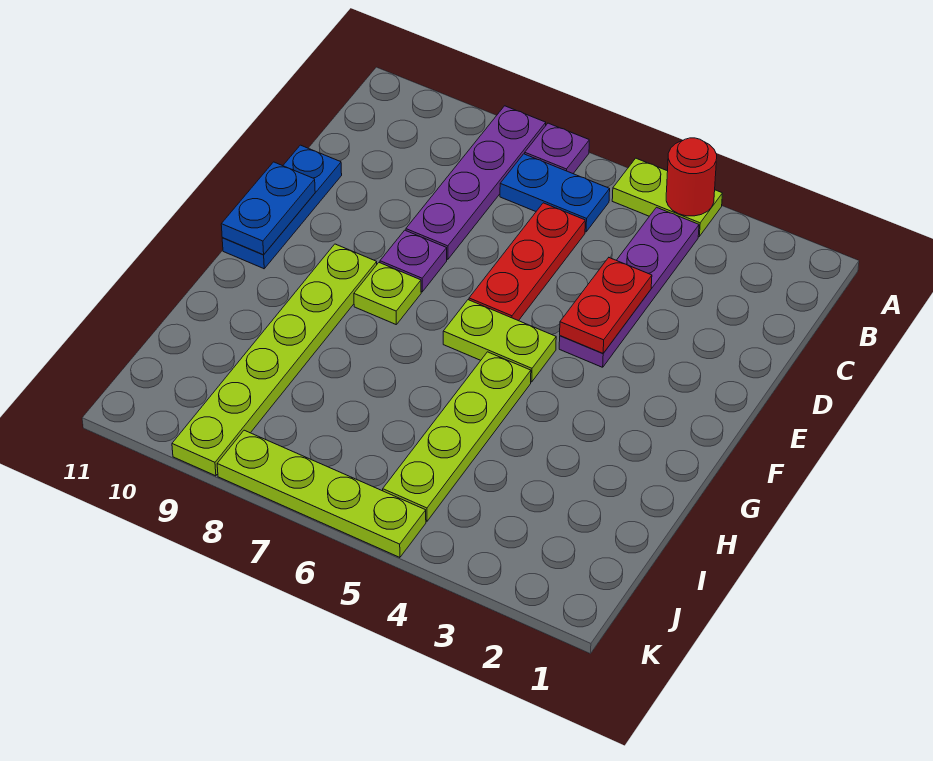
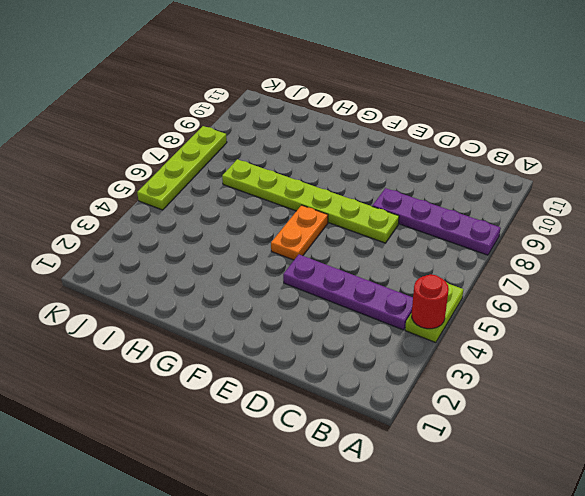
lime 1x6 plate [222,159,399,243] -> lime 1x6 plate moved to [172,244,377,476]
orange 1x2 plate [271,205,328,260] -> lime 1x2 plate [443,300,556,382]
none -> purple 1x1 plate [525,123,589,173]
none -> blue 1x2 plate [500,154,610,232]
none -> red 1x3 plate [469,203,585,321]

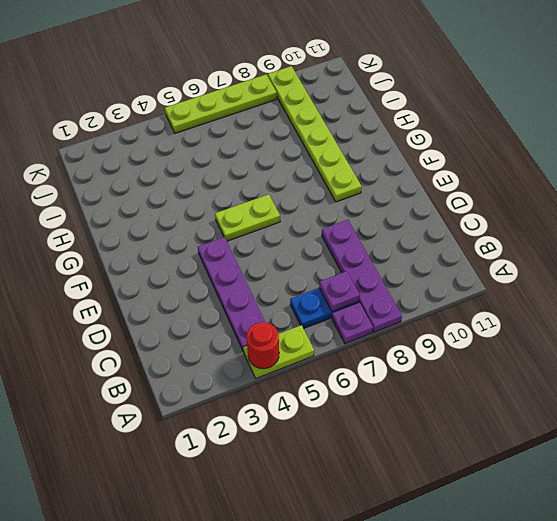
purple 1x1 plate [319,271,360,312] -> purple 1x1 plate moved to [380,230,447,292]
none -> red 1x3 plate [469,203,585,321]
none -> blue 1x3 plate [222,145,342,269]
none -> lime 1x1 plate [354,263,421,325]

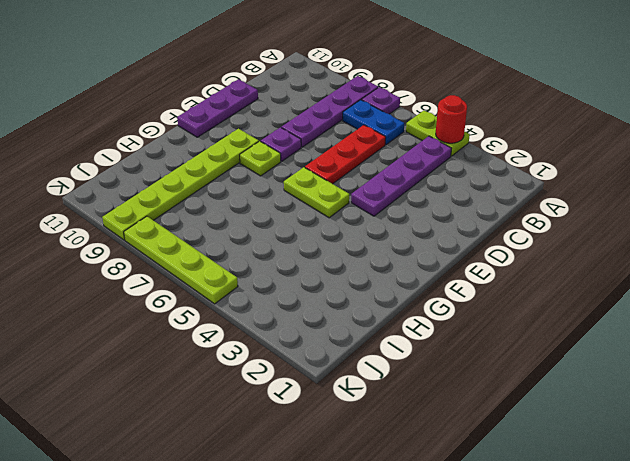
purple 1x3 plate [177,79,258,137] -> blue 1x3 plate [222,145,342,269]
none -> lime 1x4 plate [383,352,531,521]
none -> red 1x2 plate [560,258,652,353]
none -> blue 1x2 plate [221,162,315,255]

